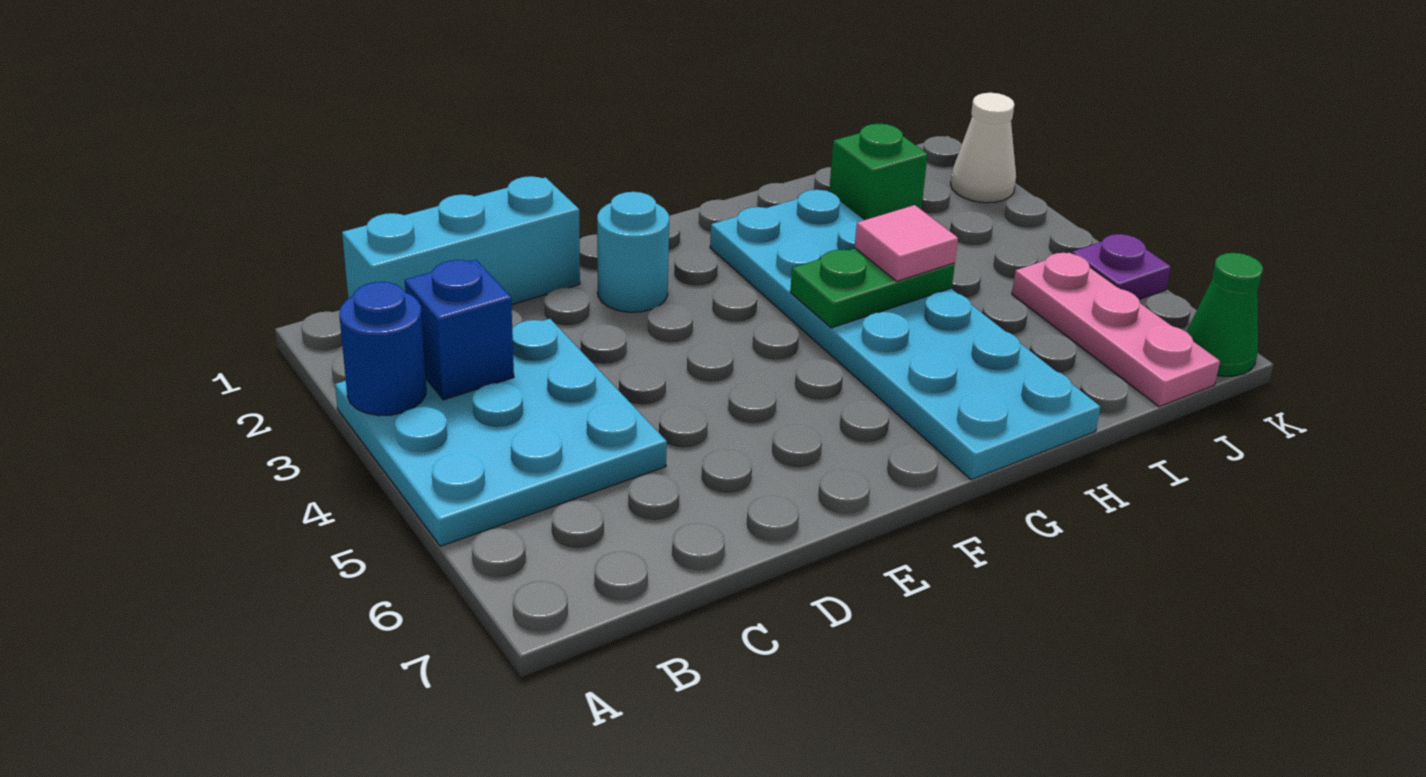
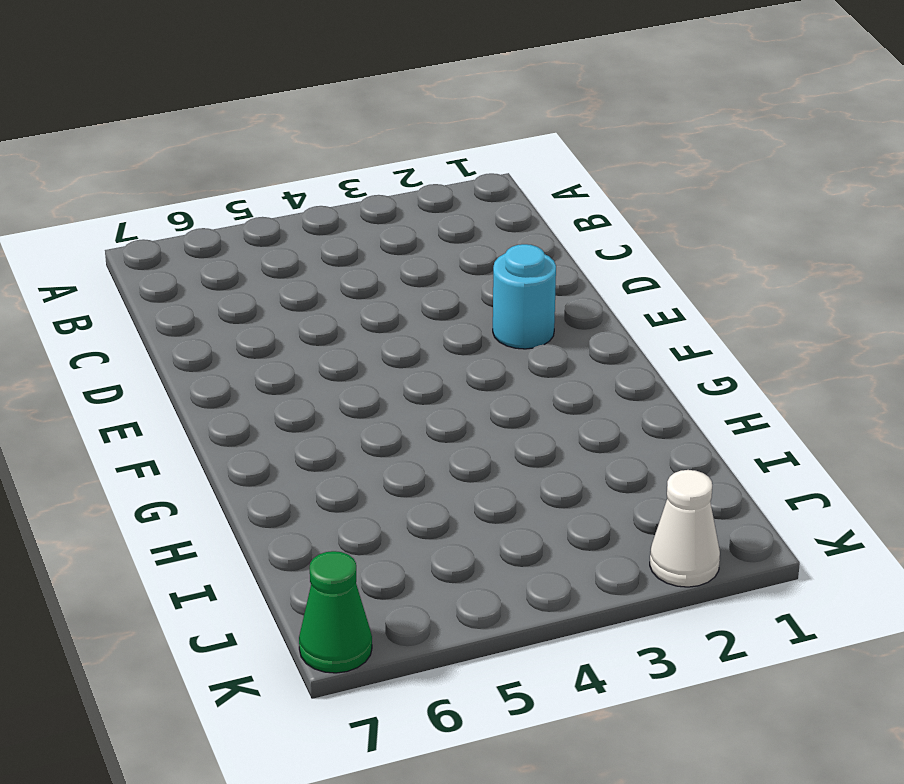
none -> cyan 3x3 plate [335,319,667,546]
none -> cyan 1x3 brick [342,176,580,305]
none -> cyan 2x6 plate [710,190,1100,480]

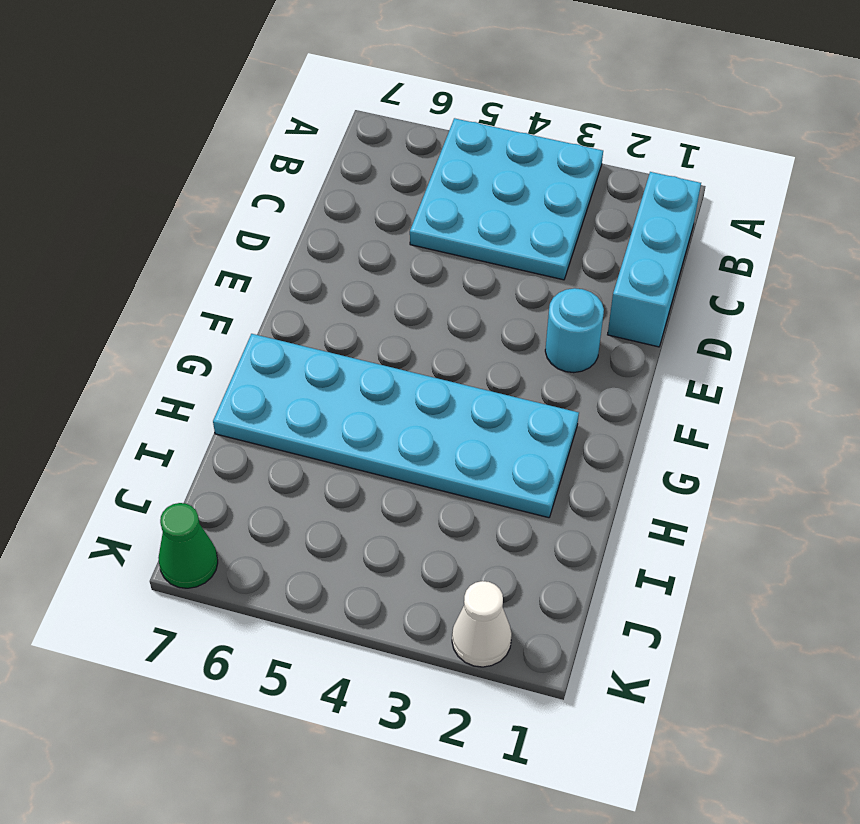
none -> green 1x1 brick [829,124,928,220]
none -> pink 1x3 plate [1012,252,1220,407]
none -> purple 1x1 plate [1072,234,1171,299]

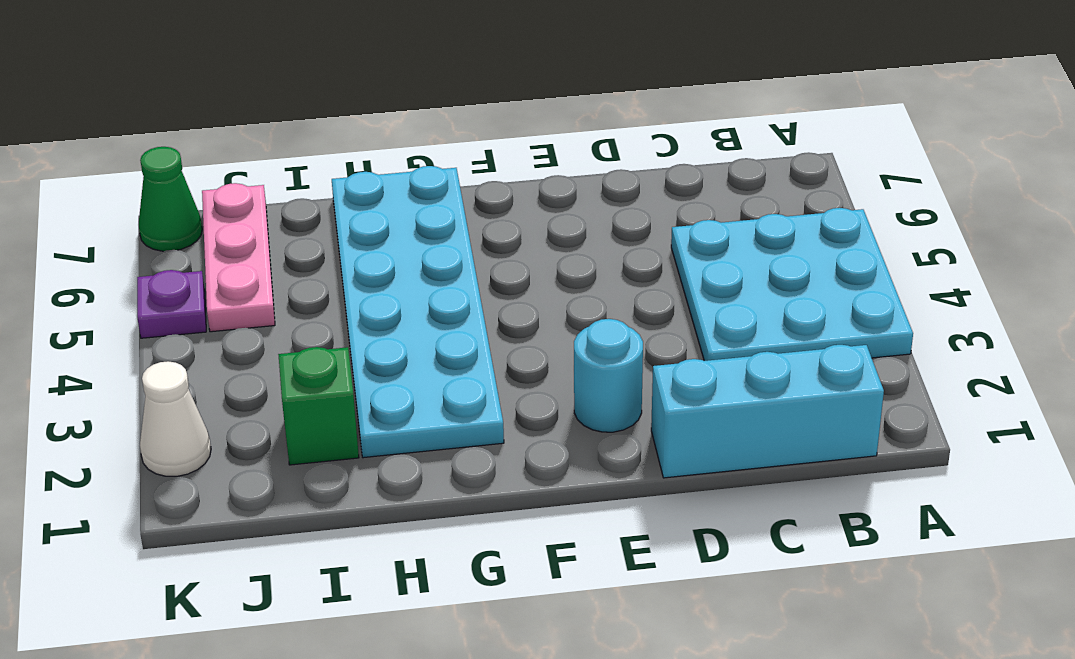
none -> blue 1x1 round brick [339,282,426,416]
none -> blue 1x1 brick [405,260,514,400]
none -> green 1x2 plate [790,248,955,328]

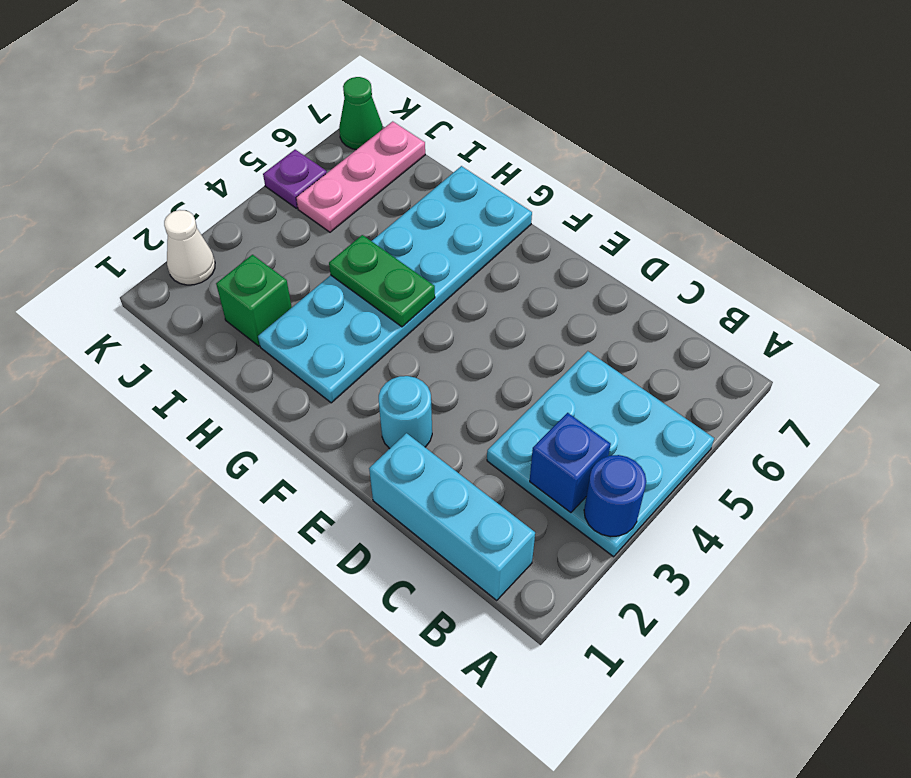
none -> pink 1x1 tile [855,205,958,281]

